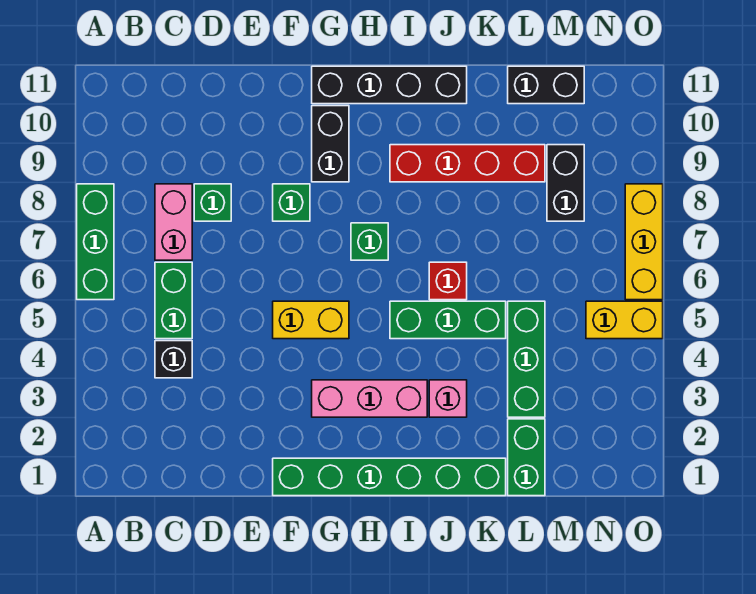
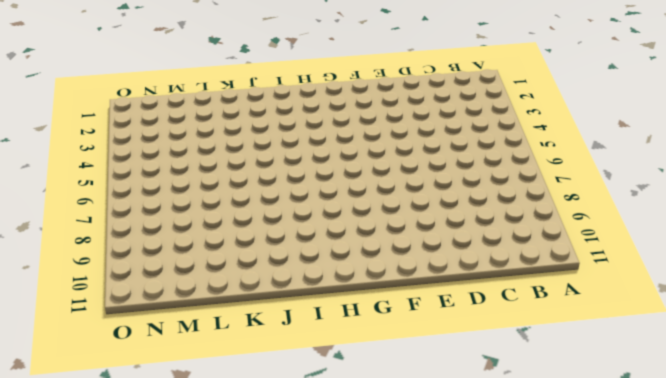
none -> green 1x3 brick [77,184,114,300]
none -> black 1x1 brick [155,341,192,378]
none -> green 1x2 brick [155,262,192,339]

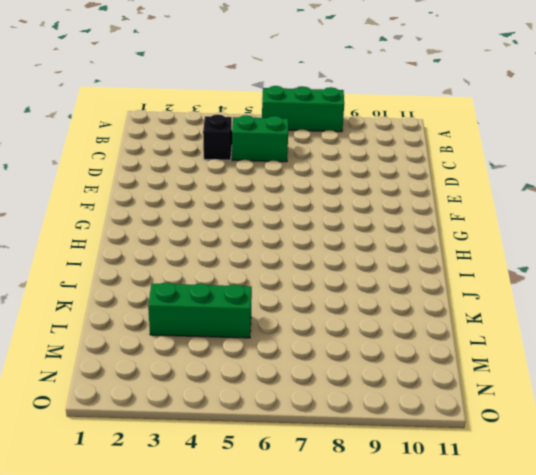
none -> pink 1x2 brick [155,184,192,260]
none -> green 1x1 brick [194,184,231,221]
none -> green 1x6 brick [273,458,506,496]

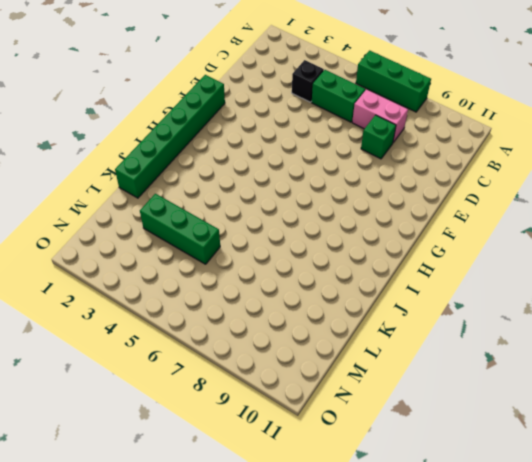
none -> yellow 1x2 brick [273,301,349,339]
none -> green 1x1 brick [273,184,310,221]
none -> pink 1x3 brick [312,380,427,417]

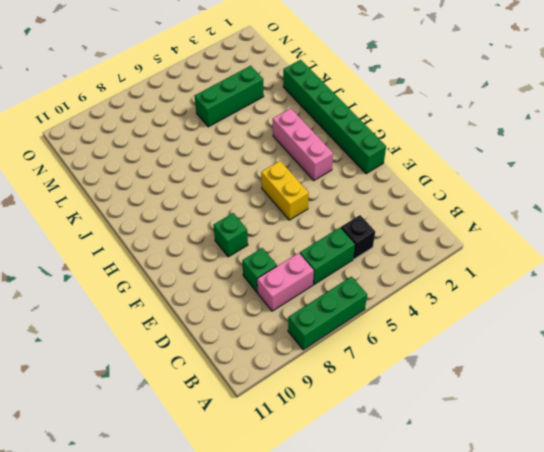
none -> black 1x2 brick [312,106,349,182]
none -> black 1x4 brick [312,66,467,104]
none -> green 1x1 brick [351,223,388,260]

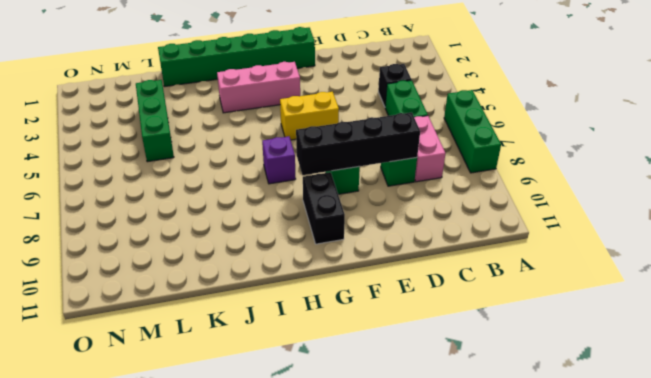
black 1x4 brick [296,112,420,175] -> black 1x4 brick moved to [312,66,467,104]
purple 1x1 brick [262,136,296,184] -> green 1x1 brick [351,223,388,260]
none -> green 1x3 brick [390,301,506,339]
none -> red 1x4 brick [390,145,545,182]
none -> pink 1x1 brick [429,380,467,417]

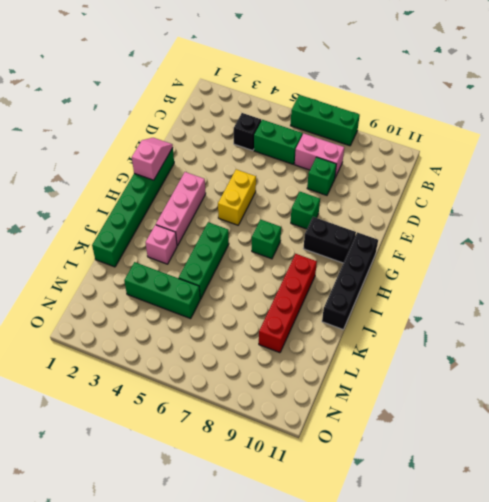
pink 1x2 slope [132,138,173,180] -> none
none -> red 1x1 brick [429,262,467,300]
none -> green 1x2 brick [508,419,545,496]
none -> black 1x2 brick [508,66,584,104]

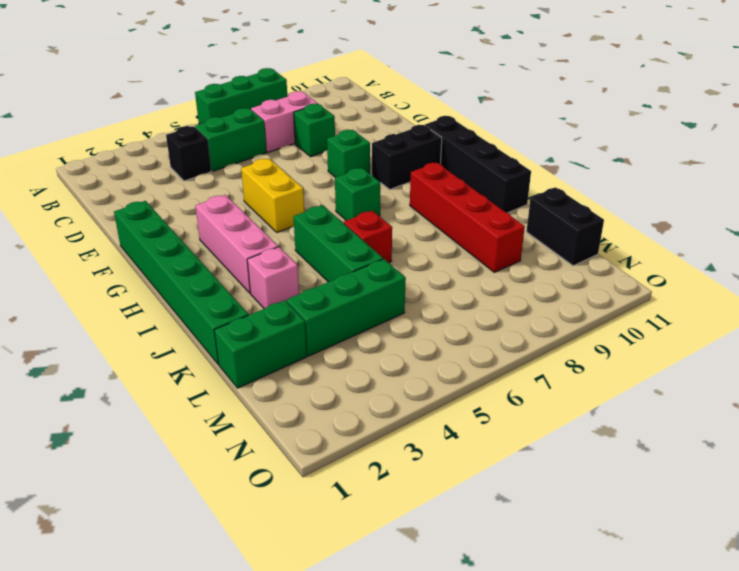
none -> black 1x2 brick [547,145,584,221]
none -> yellow 1x2 brick [586,301,663,339]
none -> yellow 1x3 brick [625,184,663,300]

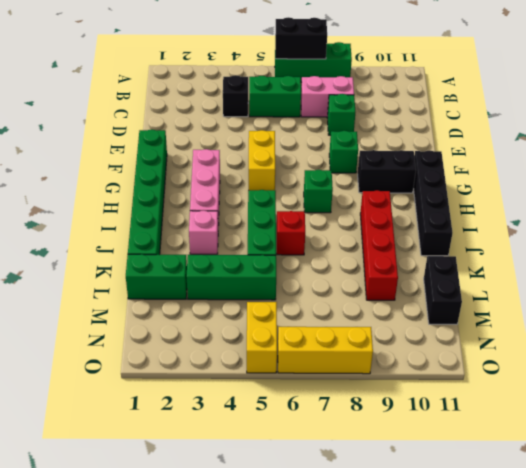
black 1x2 brick [275,17,327,59] -> black 1x2 brick moved to [547,145,584,221]

